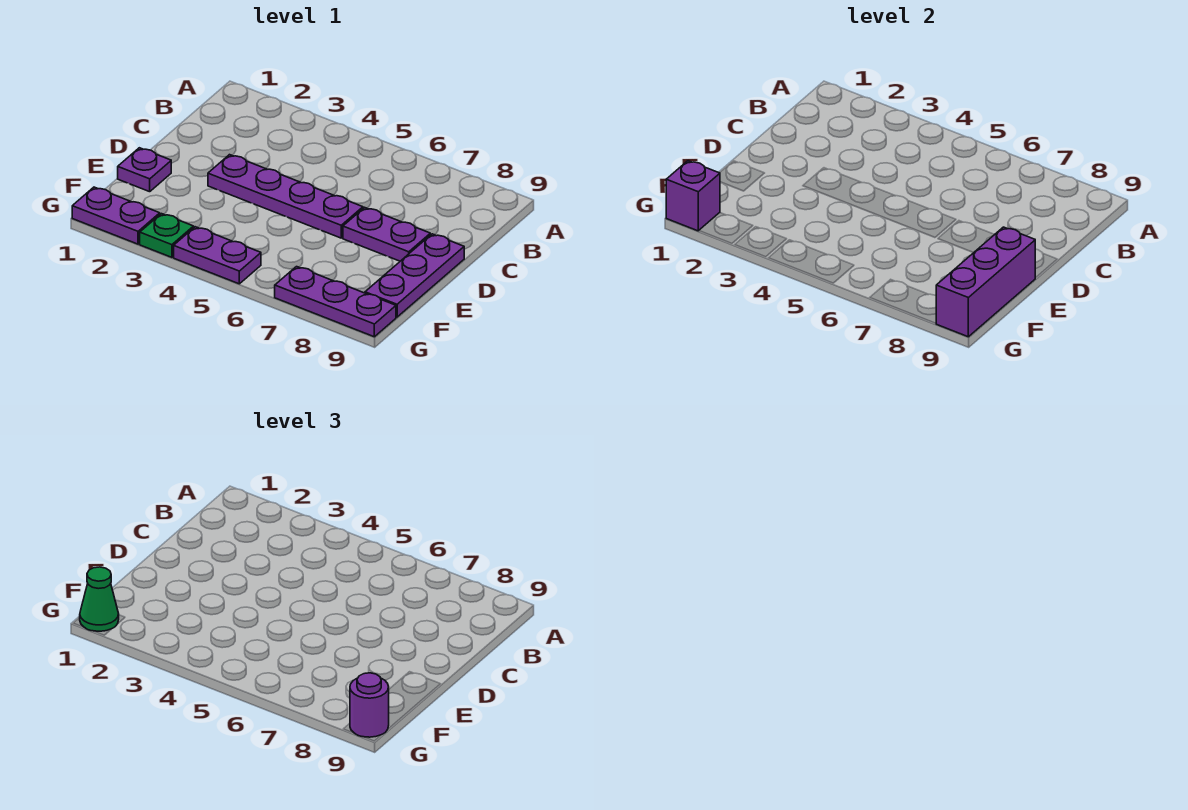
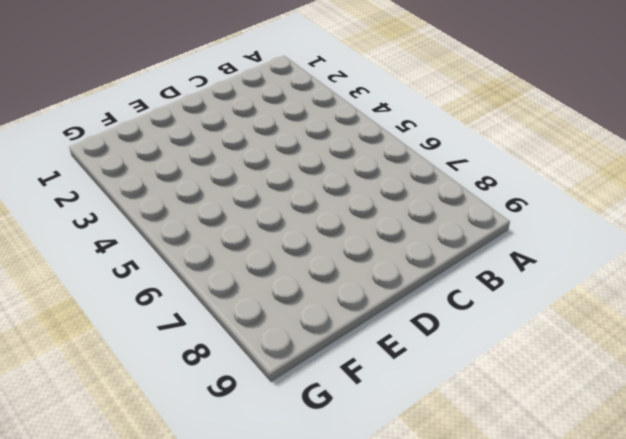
none -> purple 1x4 plate [208,155,363,238]
none -> purple 1x2 plate [343,207,430,261]
none -> purple 1x3 plate [365,234,464,317]

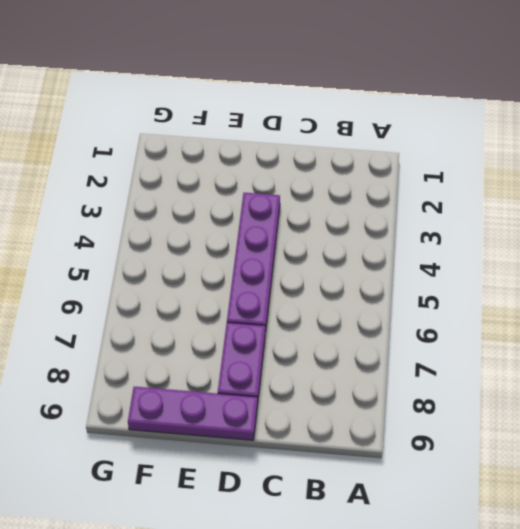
none -> purple 1x1 plate [118,148,171,192]
none -> purple 1x2 plate [72,187,160,244]
none -> green 1x1 plate [140,214,194,257]

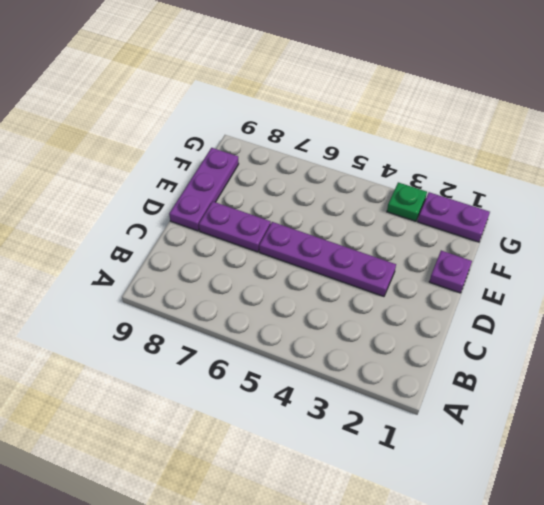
none -> purple 1x2 plate [174,227,261,284]
none -> purple 1x3 plate [275,267,396,337]
none -> purple 1x3 brick [936,227,1035,337]

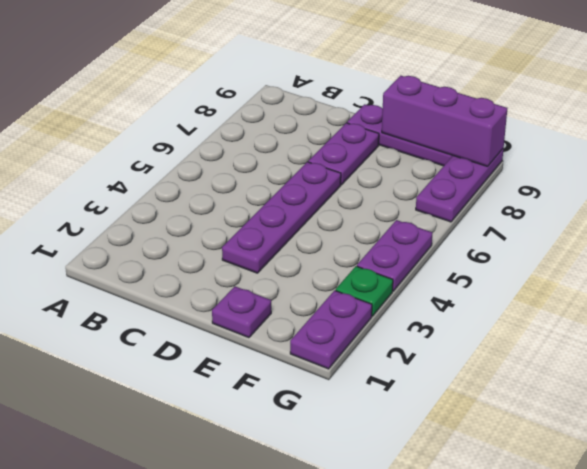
none -> purple 1x1 brick [666,161,720,231]
none -> green 1x1 cone [80,567,119,631]
none -> purple 1x1 round brick [350,673,389,737]

